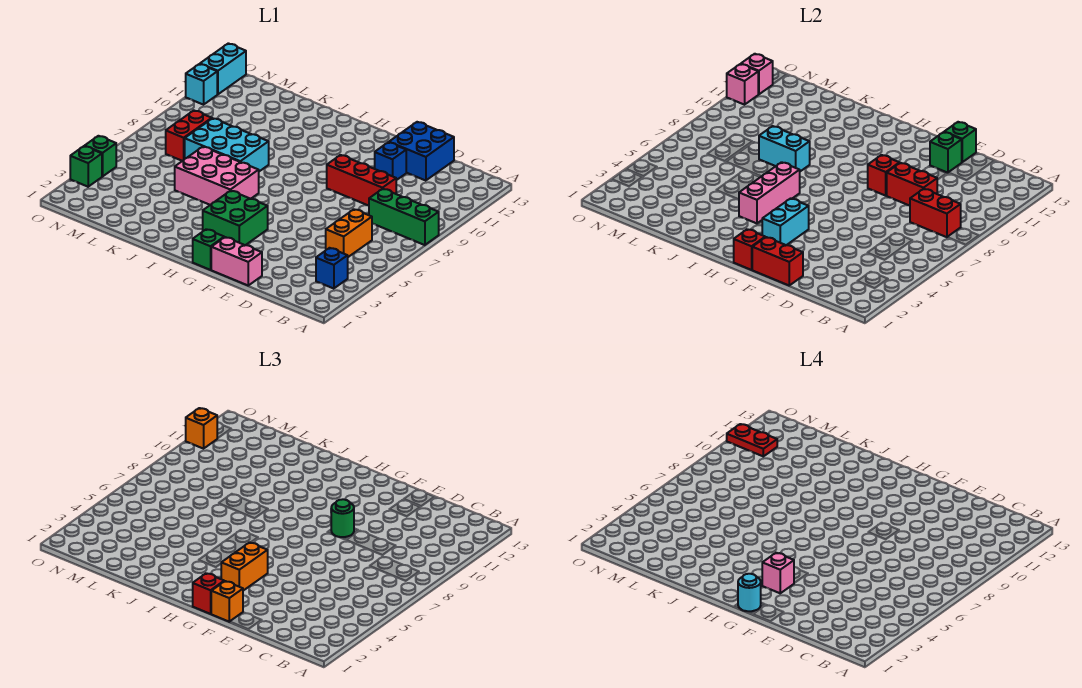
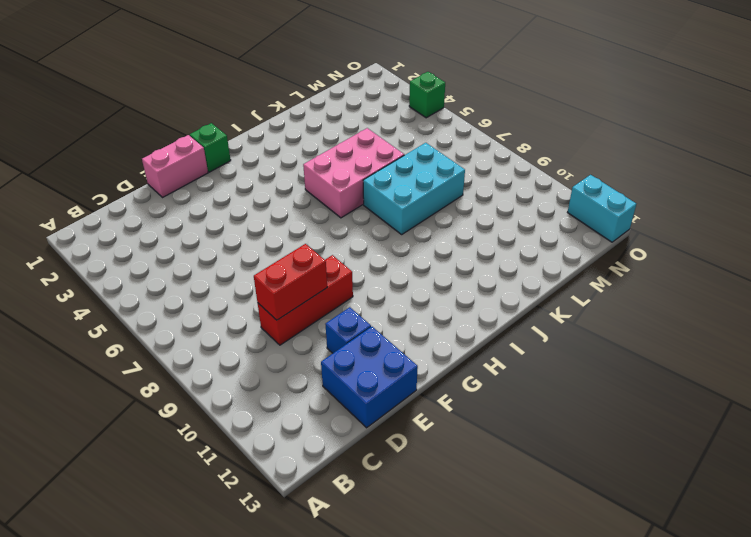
none -> green 1x3 brick [369,189,439,245]
none -> blue 1x1 brick [316,248,348,289]
none -> orange 1x2 brick [326,209,372,257]
none -> green 2x2 brick [203,191,268,245]

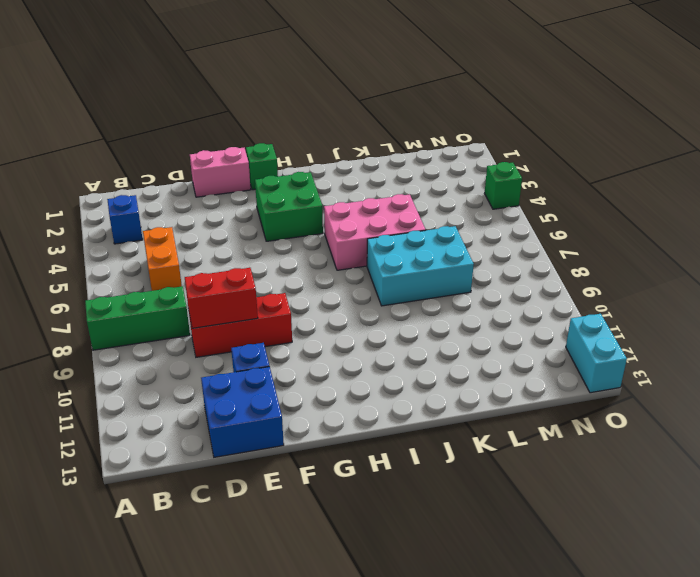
none -> red 1x2 brick [166,111,212,161]
none -> green 1x1 brick [70,146,102,187]
none -> cyan 1x1 brick [186,64,217,105]
none -> red 1x2 brick [910,189,961,237]

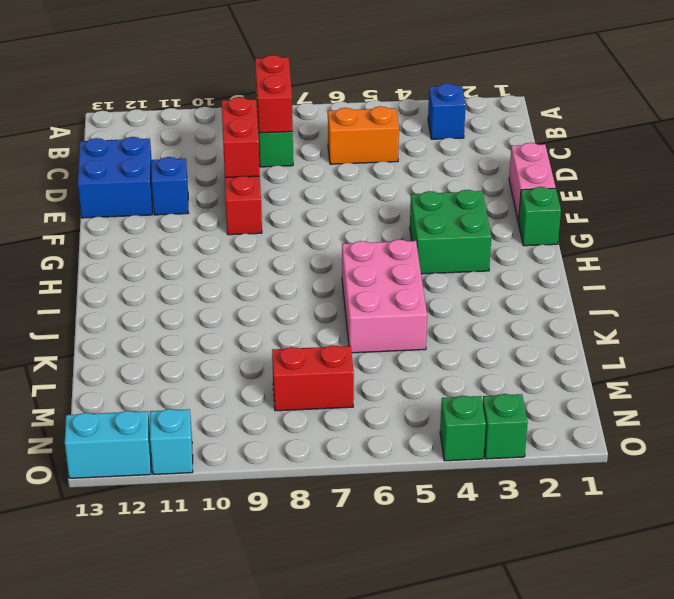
none -> cyan 2x3 brick [185,118,269,171]
none -> red 1x2 brick [752,237,803,286]
none -> green 1x1 brick [930,132,962,173]
none -> green 1x1 brick [945,122,976,162]

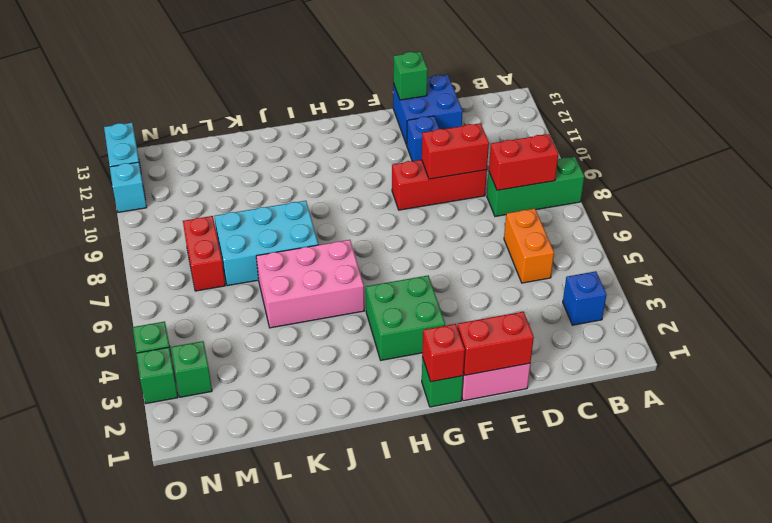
green 1x1 brick [171,341,212,397] -> green 1x1 brick moved to [930,132,962,173]
none -> red 1x1 brick [868,155,899,196]
none -> cyan 1x2 brick [762,198,809,245]
none -> pink 1x3 brick [739,162,800,223]
none -> cyan 1x2 brick [759,126,810,171]

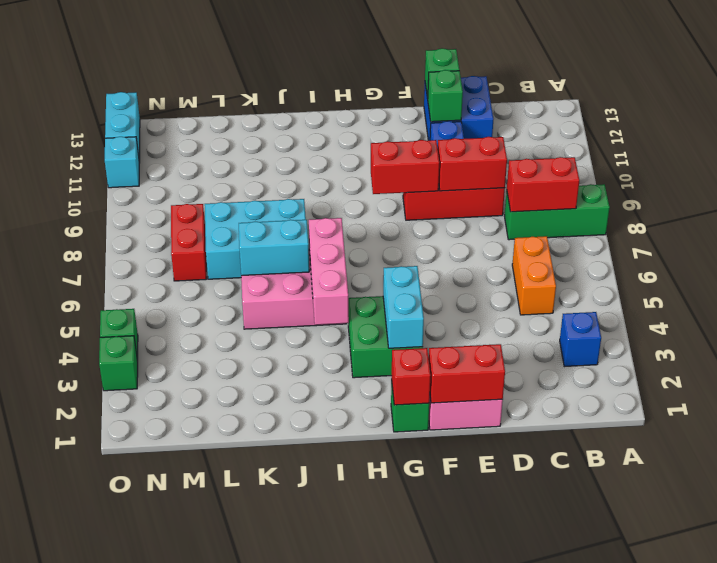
red 1x2 brick [371,140,439,194] -> red 1x1 brick [868,155,899,196]
cyan 1x2 brick [239,220,309,276] -> cyan 1x2 brick moved to [759,126,810,171]
none -> pink 1x1 brick [727,64,758,105]
none -> pink 1x1 brick [741,54,773,94]
none -> orange 1x1 brick [211,581,243,622]
none -> green 1x1 round brick [331,499,354,537]

